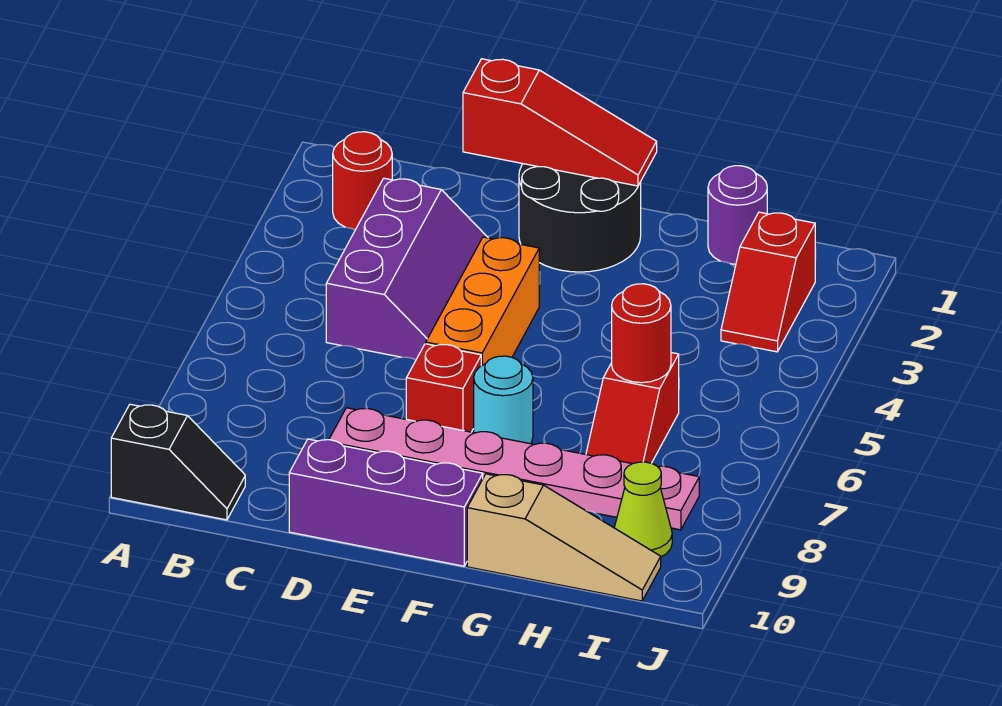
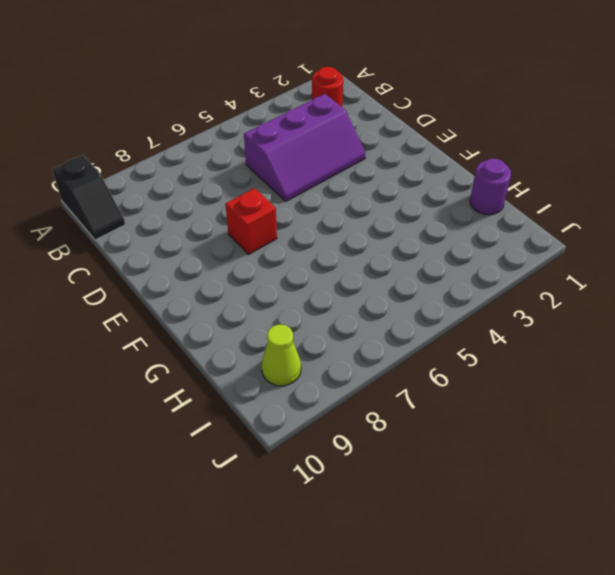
none -> pink 1x6 plate [329,408,699,530]
none -> purple 1x3 brick [289,439,483,566]
none -> black 2x2 round brick [519,164,641,272]

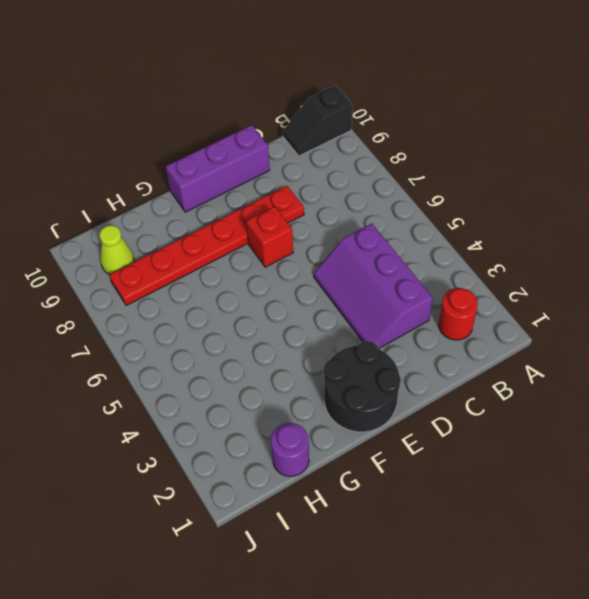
red 1x6 plate [109,186,304,306] -> pink 1x6 plate [329,408,699,530]
none -> orange 1x3 brick [426,237,539,366]
none -> cyan 1x1 round brick [474,356,533,444]
none -> tan 1x3 slope [467,474,661,601]

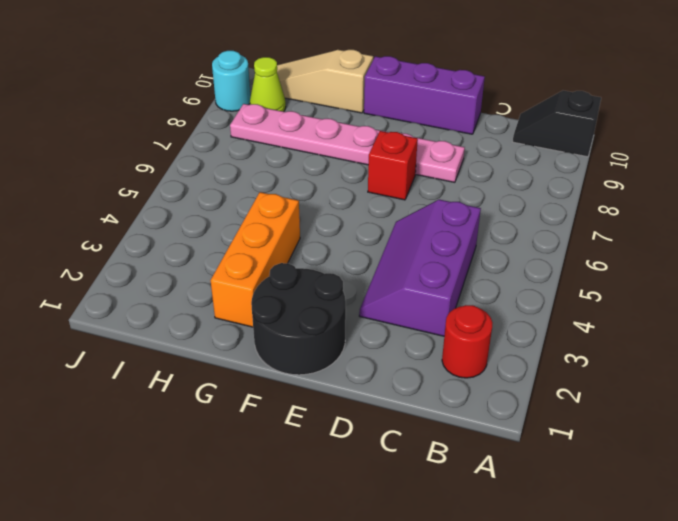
orange 1x3 brick [211,192,300,327] -> orange 1x3 brick moved to [426,237,539,366]
cyan 1x1 round brick [212,51,251,111] -> cyan 1x1 round brick moved to [474,356,533,444]
none -> purple 1x1 round brick [708,166,767,264]
none -> red 1x2 slope [586,353,679,464]
none -> red 1x2 slope [721,212,815,352]

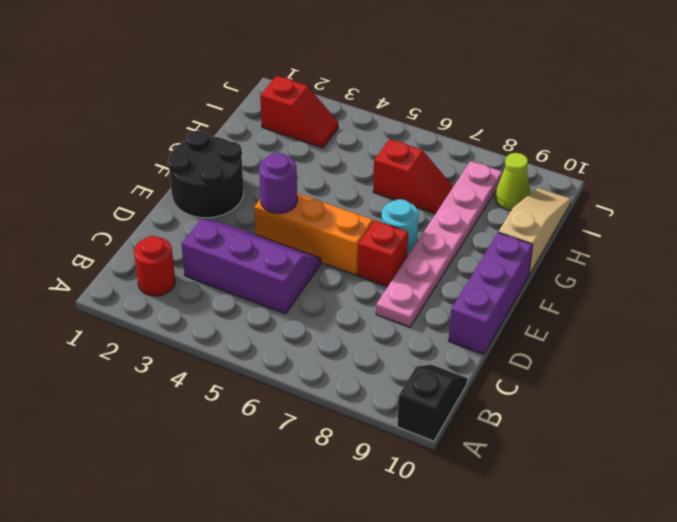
purple 1x1 round brick [259,153,297,213] -> purple 1x1 round brick moved to [708,166,767,264]
none -> red 1x3 slope [463,59,657,186]
none -> red 1x1 round brick [612,284,671,383]

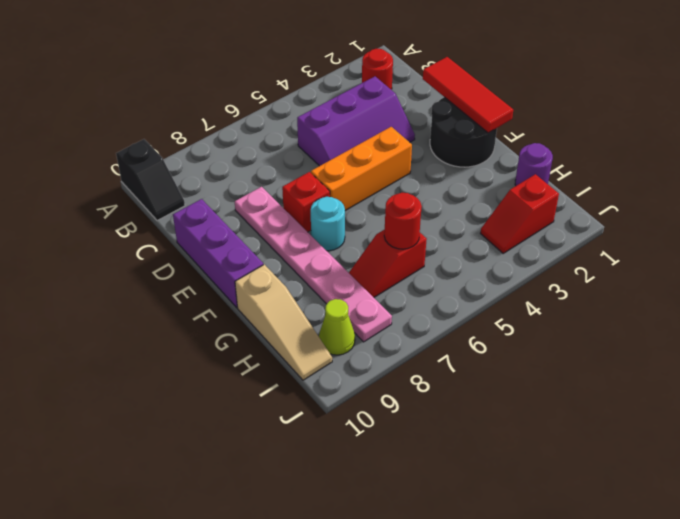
red 1x3 tile [423,57,513,133] -> red 1x3 slope [463,59,657,186]

